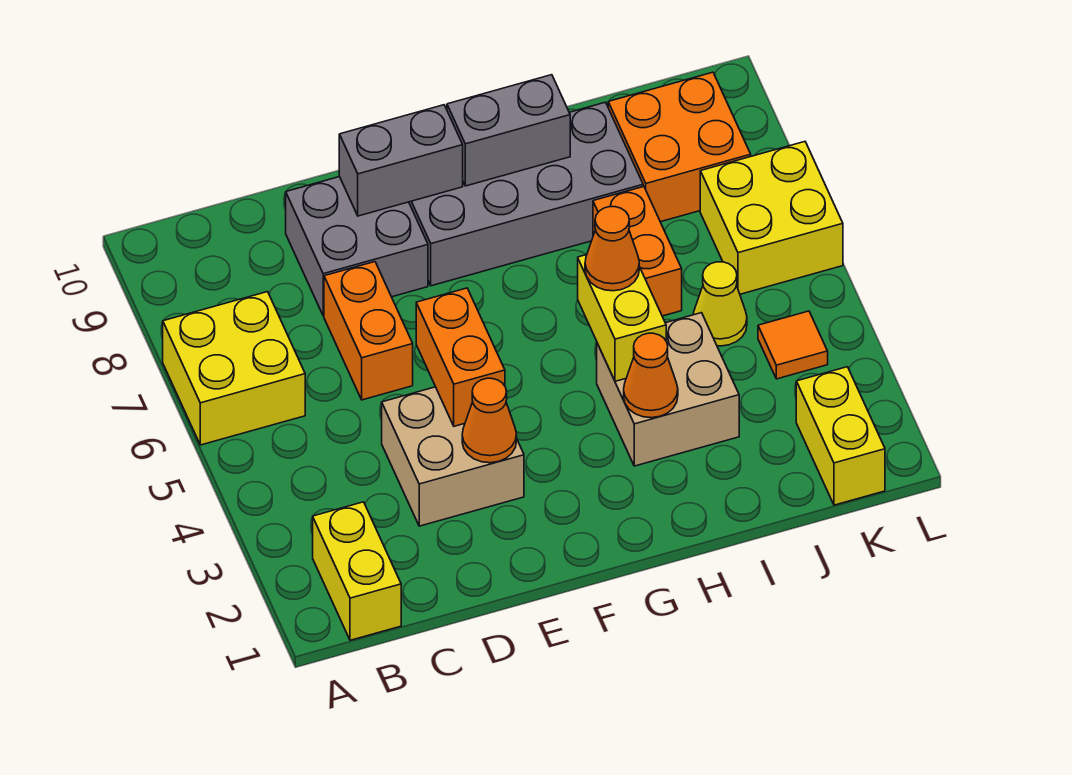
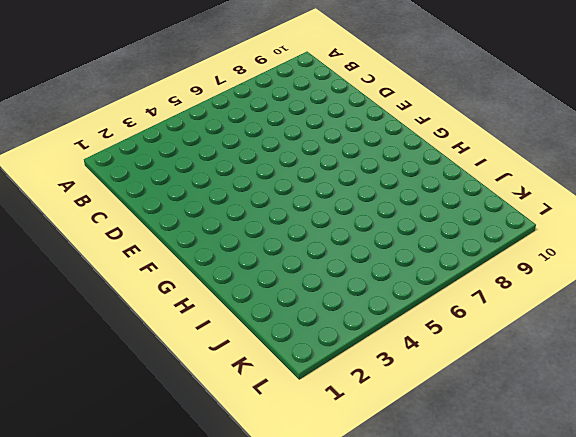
none -> yellow 2x2 brick [163,292,305,445]
none -> yellow 1x2 brick [313,502,401,640]
none -> tan 2x2 brick [382,387,524,526]

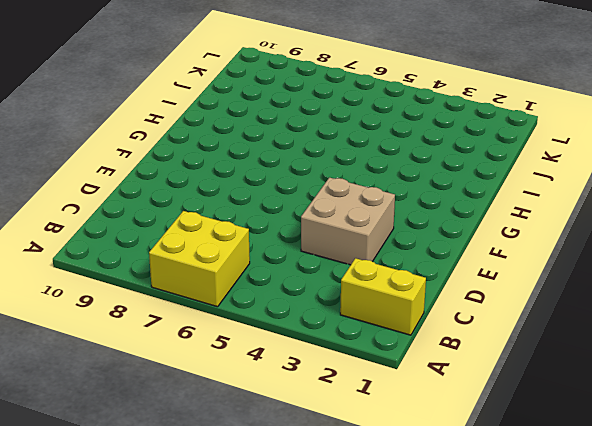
none -> orange 1x2 brick [324,262,413,400]
none -> grey 2x2 brick [286,177,428,316]
none -> grey 2x4 brick [409,102,643,286]

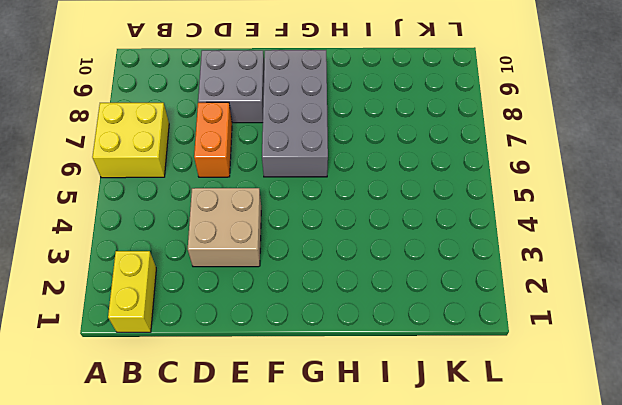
grey 2x4 brick [262,50,328,177] -> grey 2x4 brick turned to [409,102,643,286]
none -> tan 2x2 brick [597,313,739,466]
none -> orange 1x2 brick [593,186,682,316]
none -> yellow 1x1 cone [693,262,747,346]

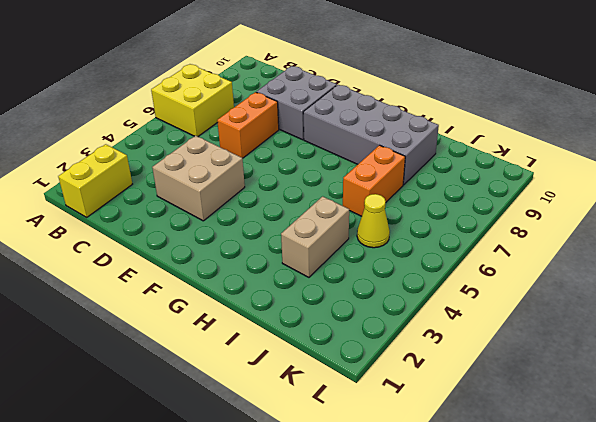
tan 1x2 brick [281,196,349,277] -> tan 2x2 brick [597,313,739,466]
none -> orange 2x2 brick [608,72,751,222]
none -> yellow 1x2 brick [796,367,885,505]
none -> orange 1x1 tile [758,311,828,379]

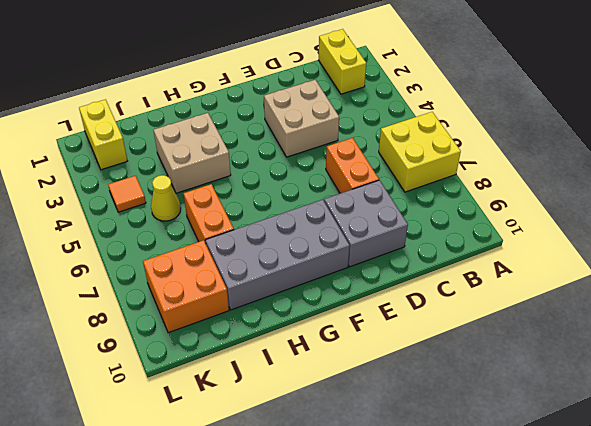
none -> yellow 2x2 brick [700,142,843,294]
none -> orange 1x1 cone [462,378,517,463]
none -> orange 1x2 brick [416,288,505,426]

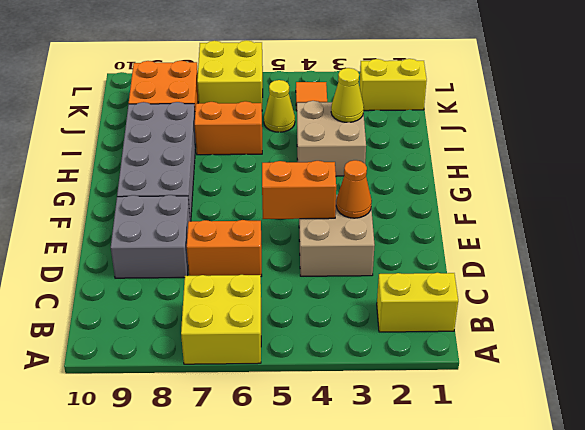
yellow 1x1 cone [331,68,364,122] -> none
none -> grey 1x2 brick [339,105,463,216]
none -> grey 1x2 brick [447,75,570,186]
none -> orange 1x1 cone [624,333,678,418]

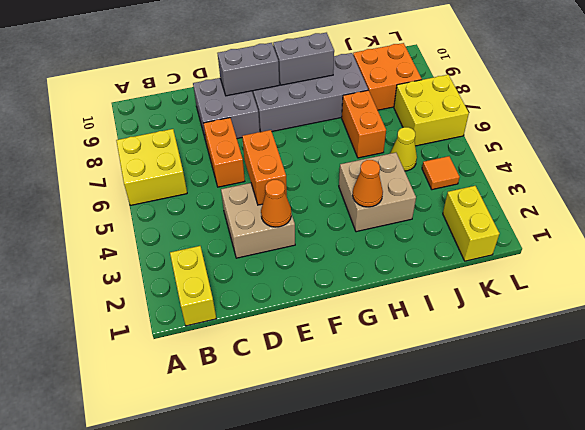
none -> yellow 1x2 brick [578,255,666,381]
none -> orange 1x1 cone [585,207,639,291]

